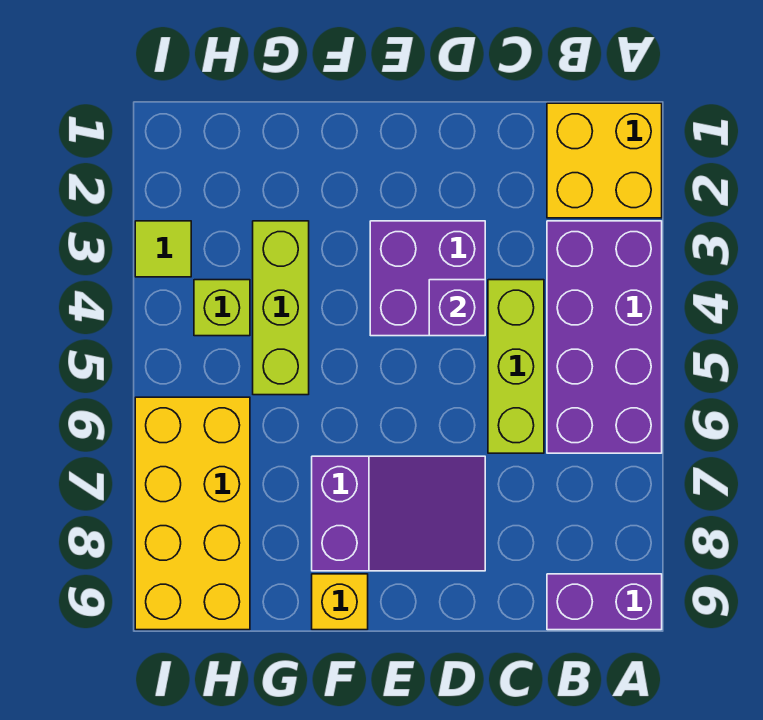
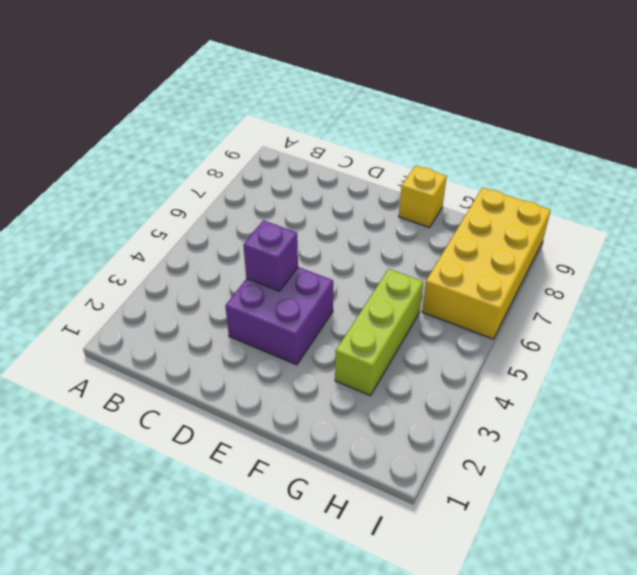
none -> yellow 2x2 brick [547,103,662,218]
none -> purple 2x4 brick [547,221,662,453]
none -> purple 1x2 brick [547,574,662,630]

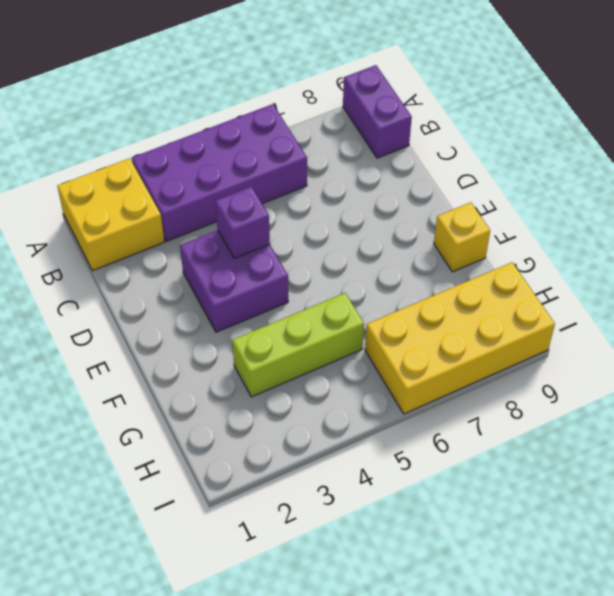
none -> lime 1x3 brick [488,280,544,453]
none -> purple 2x3 slope [312,456,485,571]
none -> lime 1x1 brick [194,280,250,336]

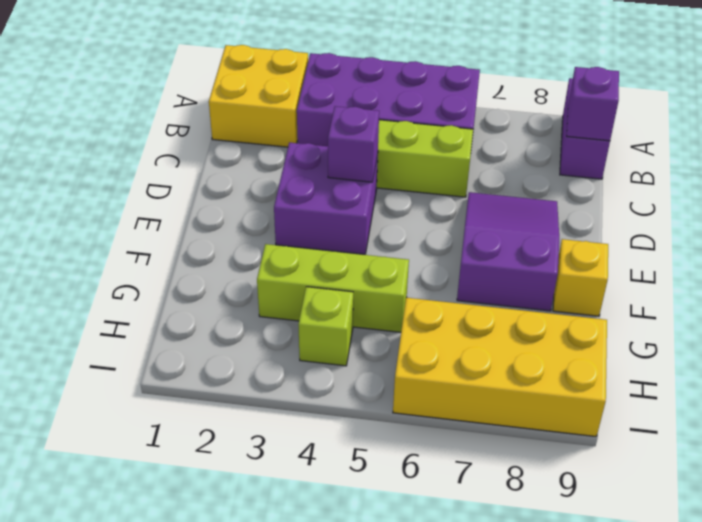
purple 1x1 brick [567,67,619,141] -> none
none -> lime 1x1 tile [135,221,191,277]

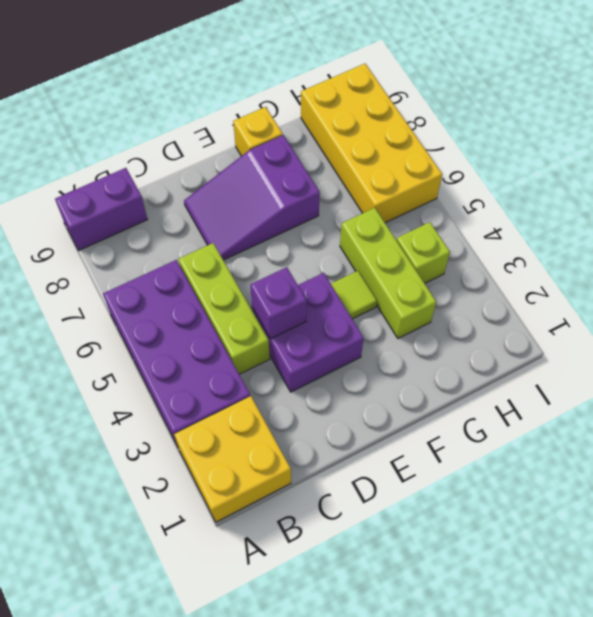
lime 1x1 tile [331,271,377,319] -> lime 1x1 tile moved to [135,221,191,277]

